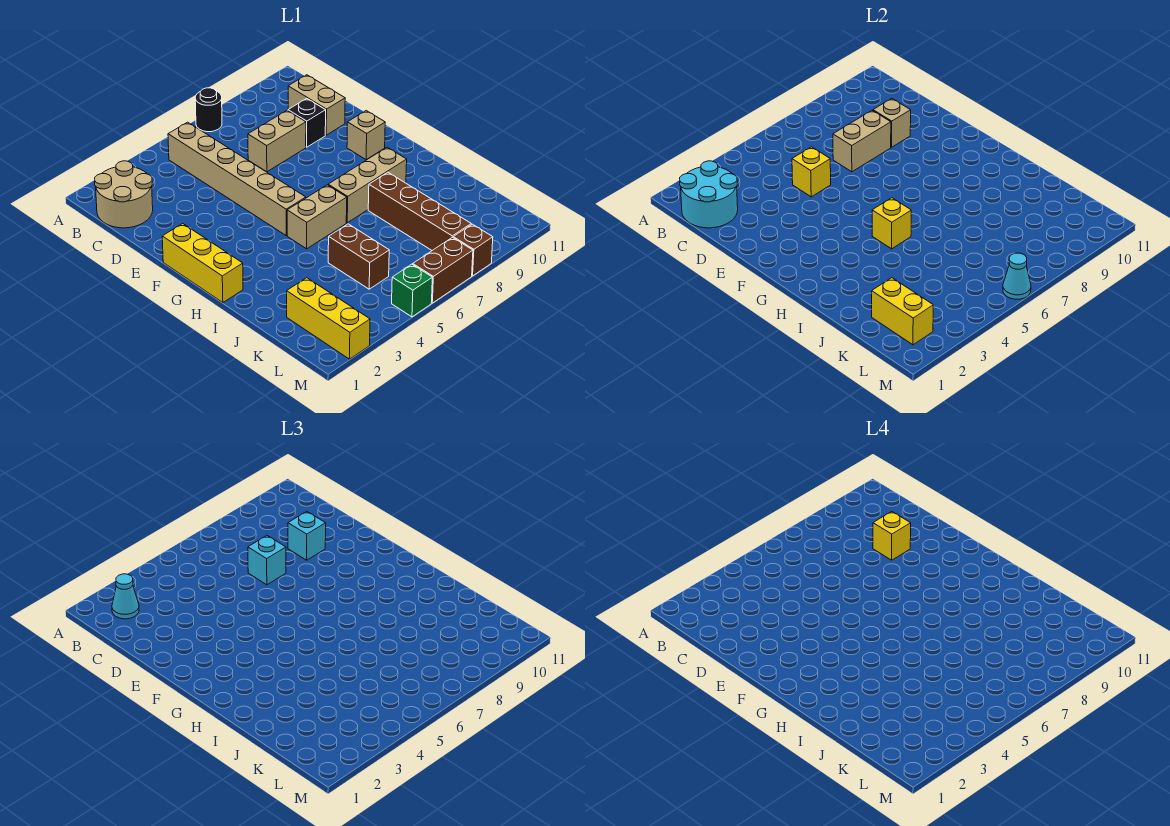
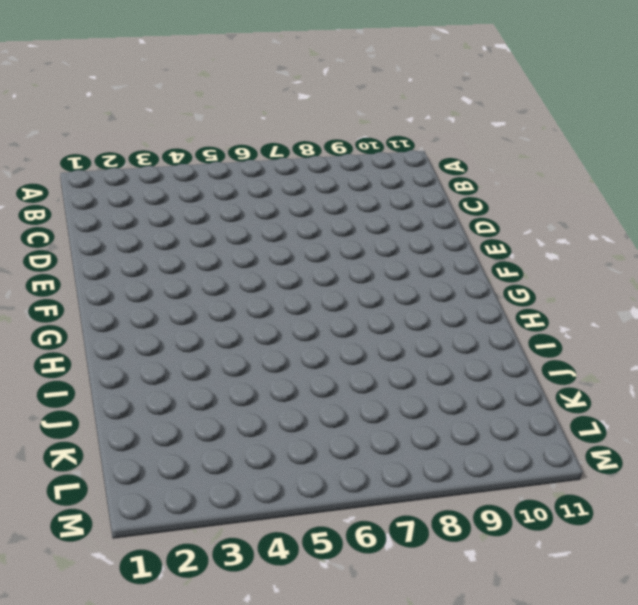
none -> black 1x1 round brick [195,88,222,132]
none -> tan 2x2 round brick [95,161,153,228]
none -> tan 1x6 brick [168,122,306,235]

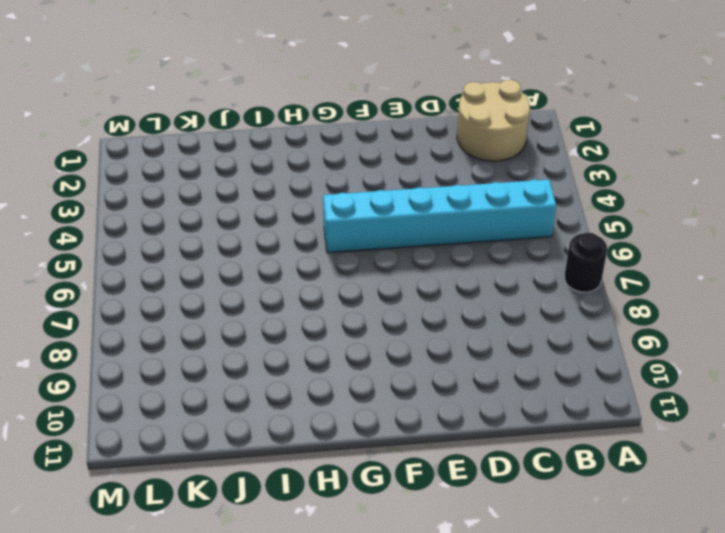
cyan 1x6 brick [323,180,556,253] -> tan 1x6 brick [168,122,306,235]
none -> tan 1x2 brick [288,75,345,135]
none -> tan 1x2 brick [248,111,306,172]
none -> black 1x1 brick [288,99,326,147]

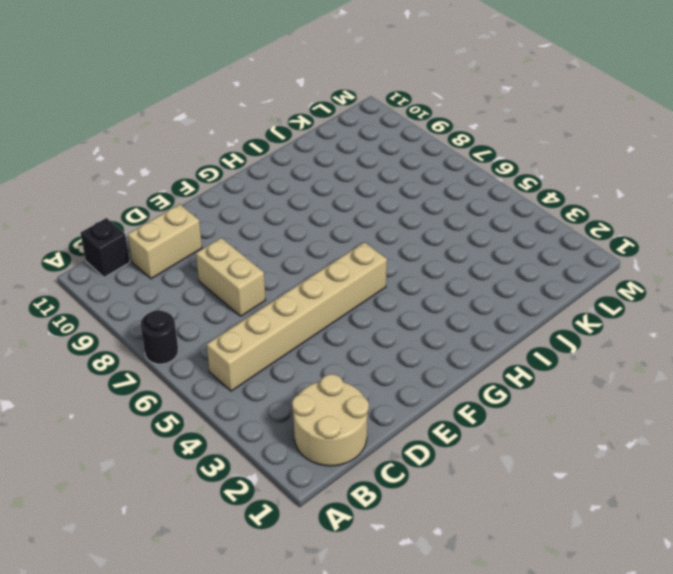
black 1x1 brick [80,218,130,277] -> black 1x1 brick moved to [288,99,326,147]
none -> yellow 1x3 brick [162,224,243,303]
none -> tan 1x1 brick [347,111,385,160]
none -> tan 1x2 brick [287,185,347,249]

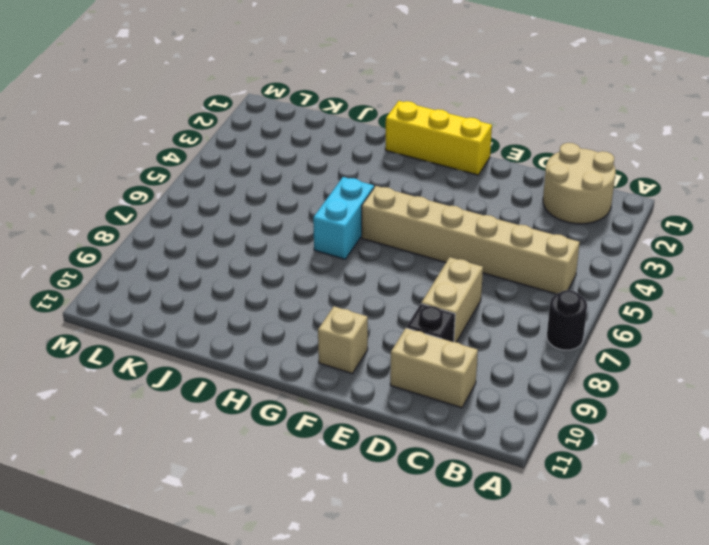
cyan 1x2 brick [313,177,374,259] -> tan 1x2 brick [287,185,347,249]
none -> tan 1x3 brick [328,147,407,223]
none -> brown 1x4 brick [368,172,471,250]
none -> brown 1x2 brick [328,224,389,289]

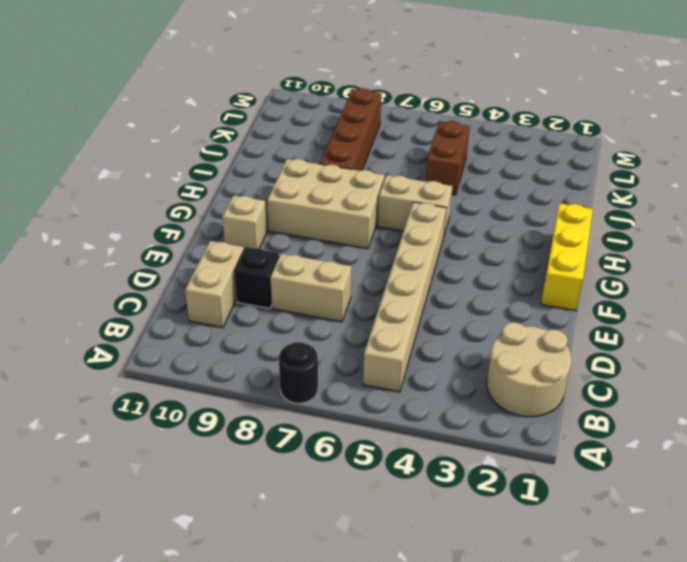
tan 2x3 brick [267,159,384,249] -> tan 1x3 brick [328,147,407,223]
none -> yellow 1x3 brick [287,278,370,359]
none -> green 1x1 brick [392,264,432,317]
none -> brown 1x2 brick [413,237,473,303]

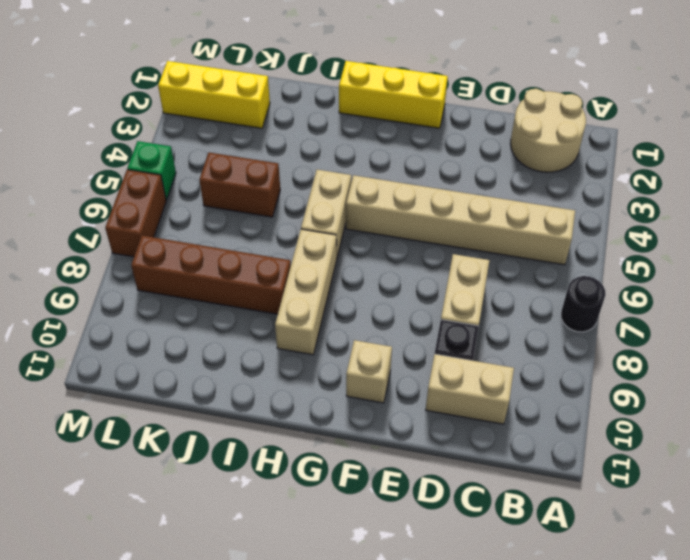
none -> brown 1x1 brick [453,224,493,276]
none -> cyan 2x2 round brick [680,161,738,228]
none -> yellow 1x1 brick [792,147,831,197]

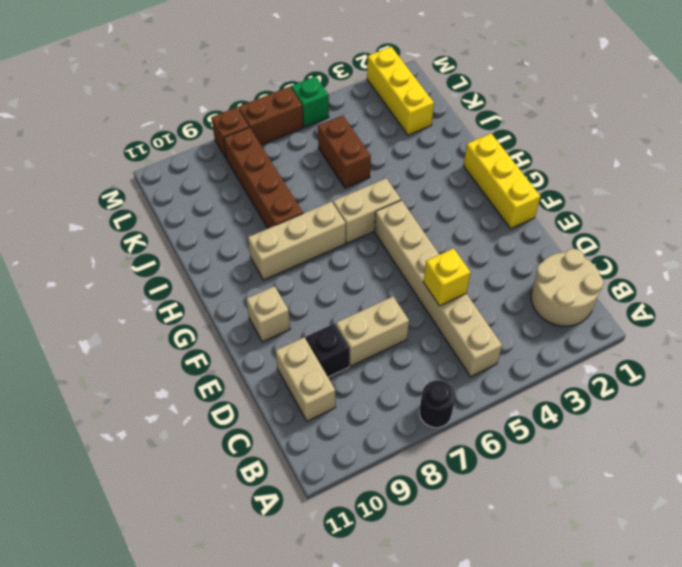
none -> cyan 2x2 round brick [680,161,738,228]
none -> tan 1x2 brick [833,111,891,172]
none -> tan 1x1 brick [873,99,911,147]

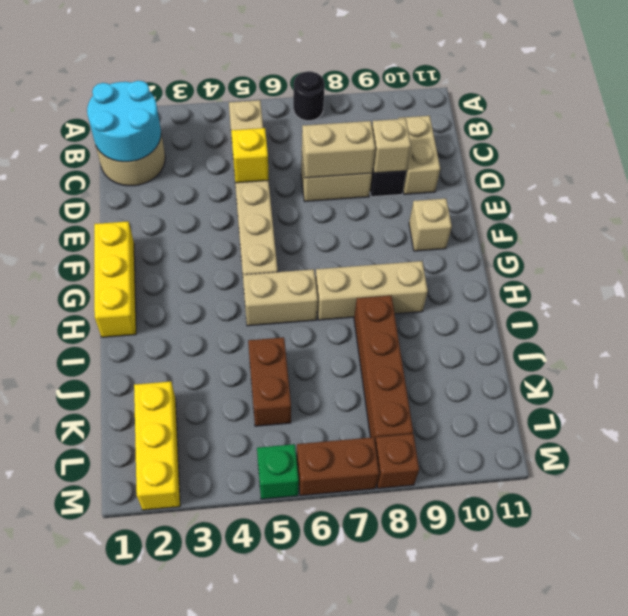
none -> yellow 1x1 brick [872,198,911,249]
none -> yellow 1x2 brick [872,278,933,345]
none -> cyan 1x1 cone [1003,253,1031,299]

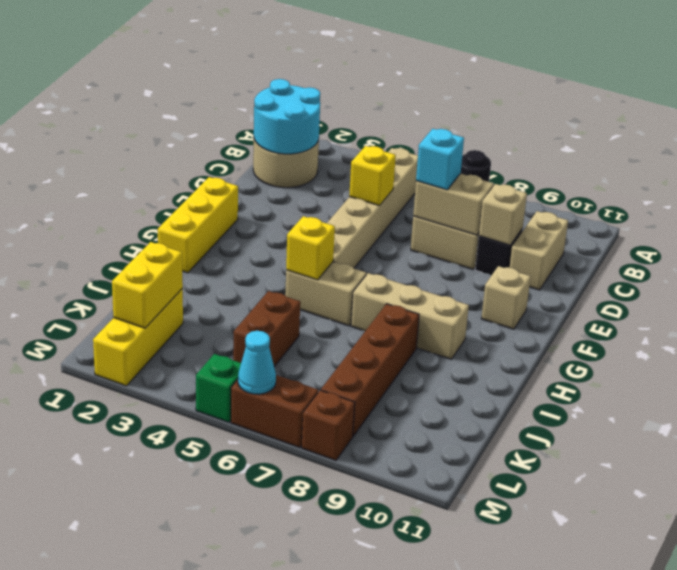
none -> cyan 1x1 cone [112,574,139,619]
none -> cyan 1x1 brick [288,512,326,560]
none -> yellow 1x1 brick [873,512,911,560]

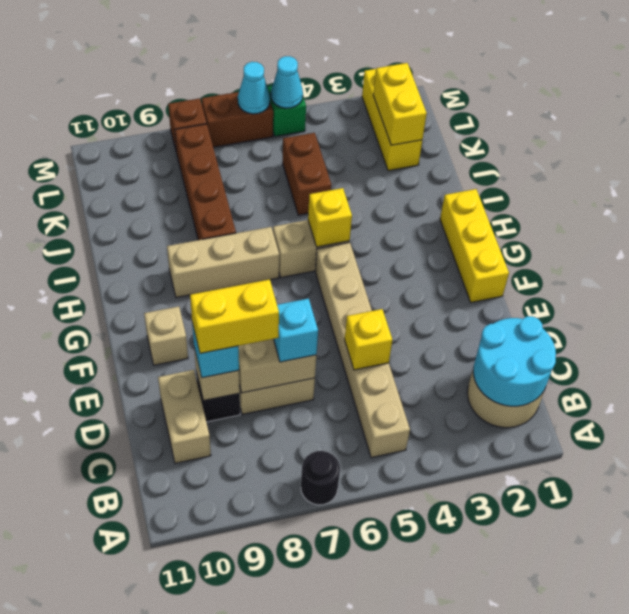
yellow 1x2 brick [190,279,279,353] -> yellow 1x1 brick [873,512,911,560]
cyan 1x1 cone [271,56,303,108] -> cyan 1x1 cone moved to [112,574,139,619]

